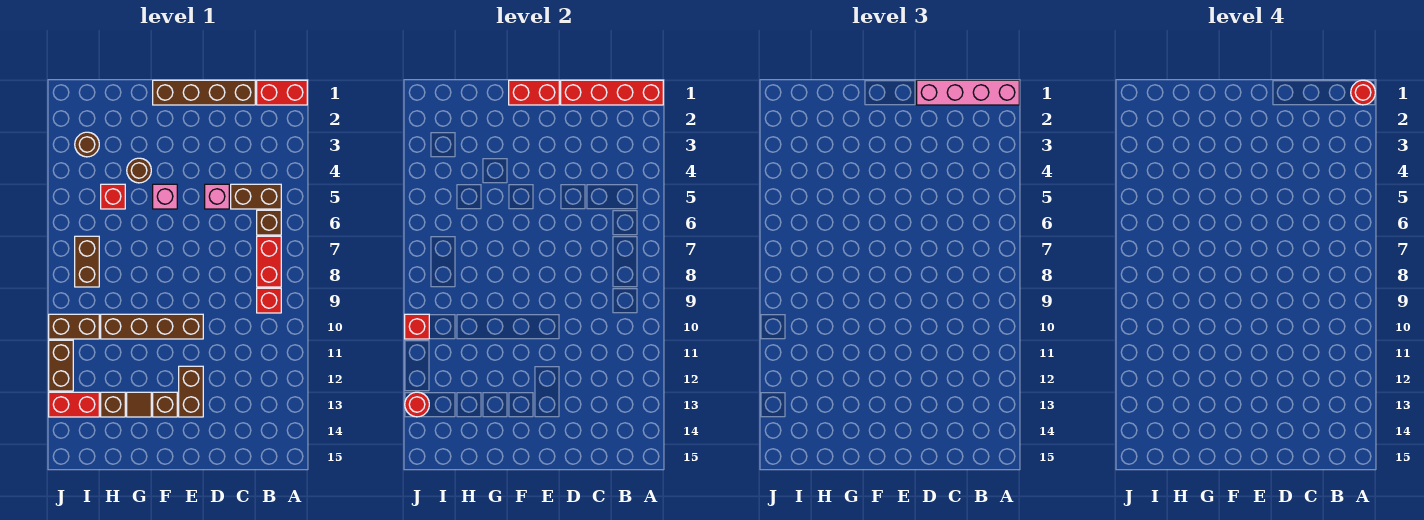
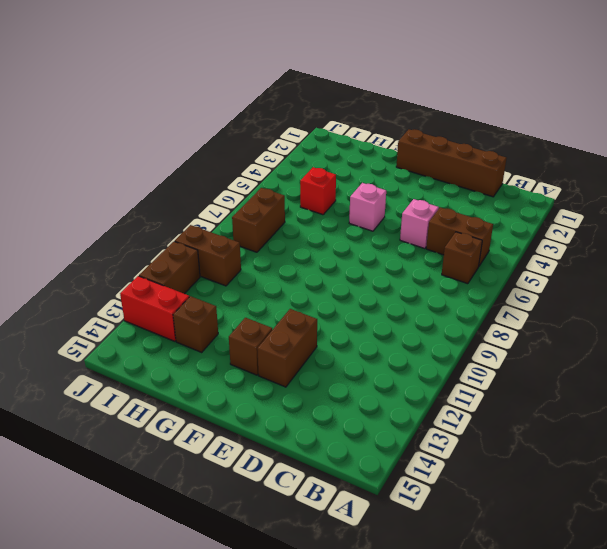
none -> red 1x2 brick [257,80,307,105]
none -> red 1x2 brick [257,236,281,287]
none -> red 1x1 brick [257,288,281,313]

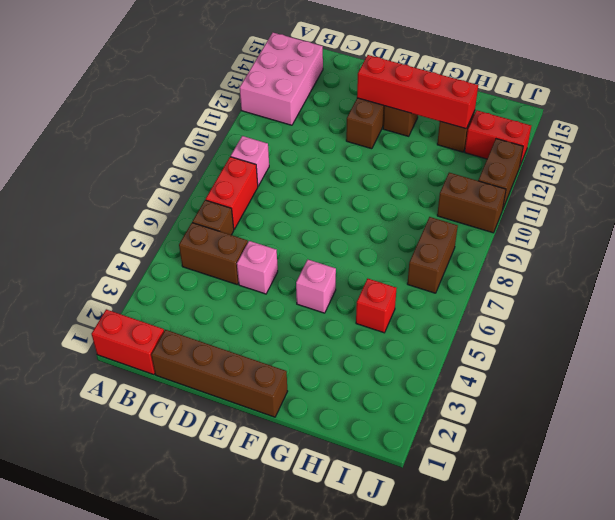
pink 2x3 brick [240,33,323,125] -> none
pink 1x1 brick [231,136,269,186] -> red 1x1 brick [257,288,281,313]
red 1x4 brick [357,55,478,129] -> red 1x4 brick moved to [561,80,663,105]
none -> brown 1x4 brick [101,314,203,339]
none -> brown 1x1 round brick [127,158,151,183]
none -> brown 1x1 tile [127,392,151,417]

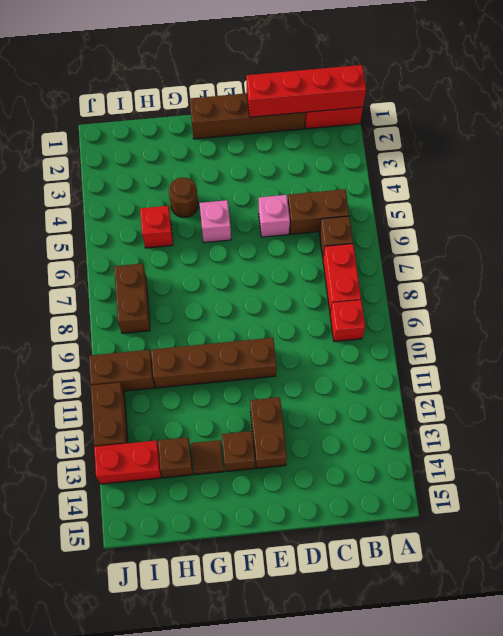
none -> brown 1x1 round brick [75,132,99,157]
none -> red 1x2 brick [509,80,559,105]
none -> red 1x1 brick [405,314,429,339]

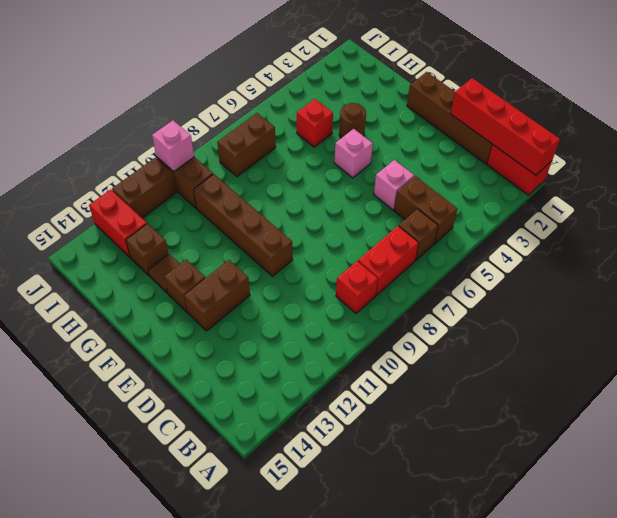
pink 1x1 brick [152,120,194,172] -> red 1x1 brick [405,314,429,339]
none -> brown 1x1 round brick [75,132,99,157]
none -> red 1x2 brick [509,80,559,105]
none -> red 1x1 round brick [405,392,429,417]

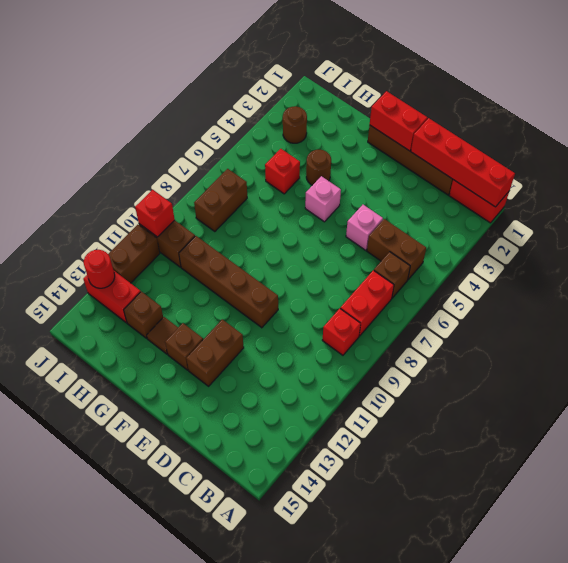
none -> pink 1x4 brick [917,80,1019,105]
none -> red 1x1 round brick [1351,80,1375,105]

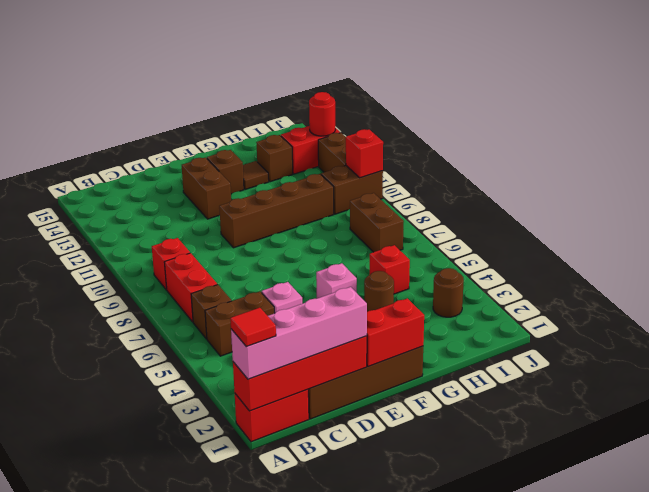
red 1x1 tile [230,308,276,347] -> red 1x1 round brick [1351,80,1375,105]

